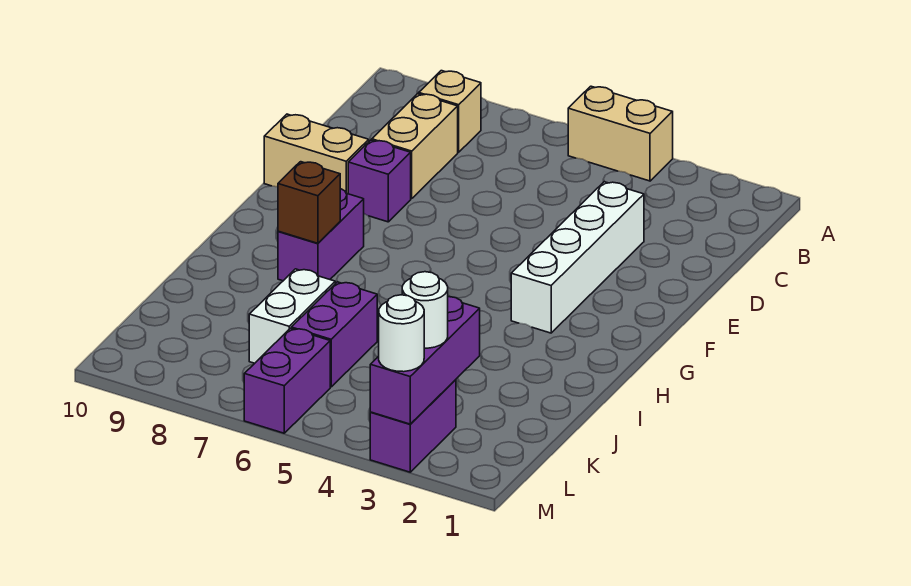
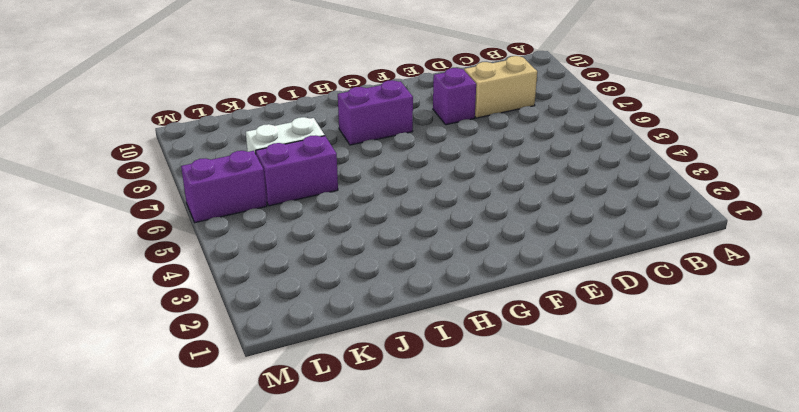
none -> tan 1x2 brick [568,86,673,181]
none -> tan 1x1 brick [419,71,481,152]
none -> white 1x4 brick [511,182,644,333]

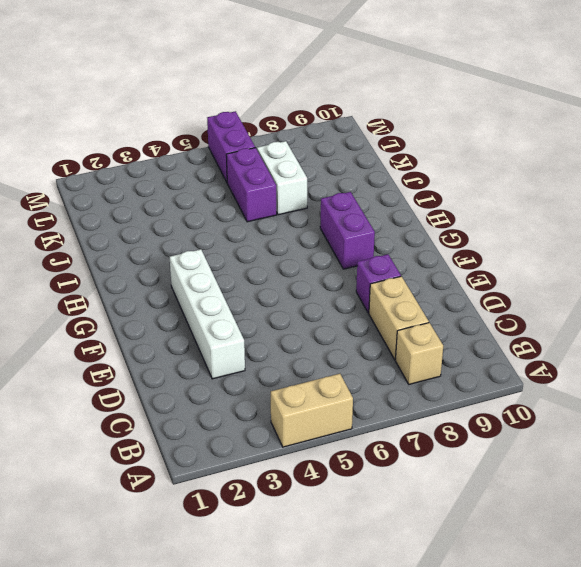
none -> tan 1x2 brick [264,114,369,194]
none -> purple 1x2 brick [370,380,456,472]
none -> brown 1x1 brick [278,162,340,243]

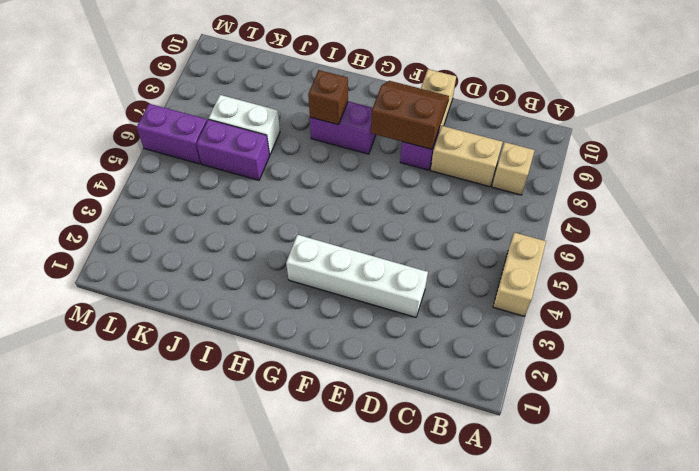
brown 2x2 slope [371,81,449,149] -> none
none -> purple 1x2 brick [370,380,456,472]
none -> purple 1x3 brick [370,297,480,424]
none -> white 1x1 round brick [402,272,448,348]

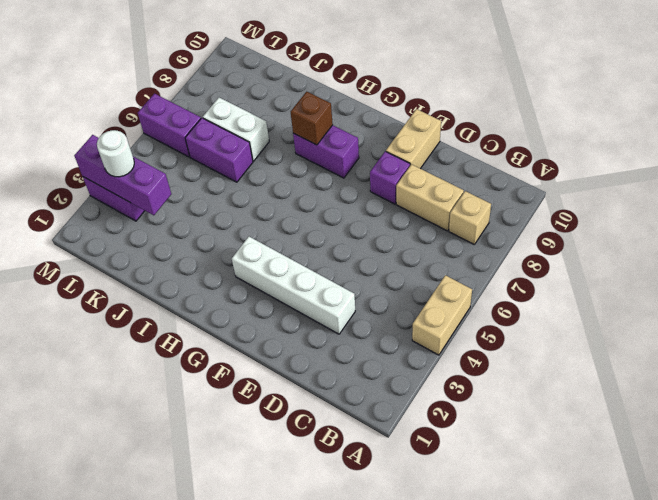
none -> white 1x1 round brick [379,295,424,372]

